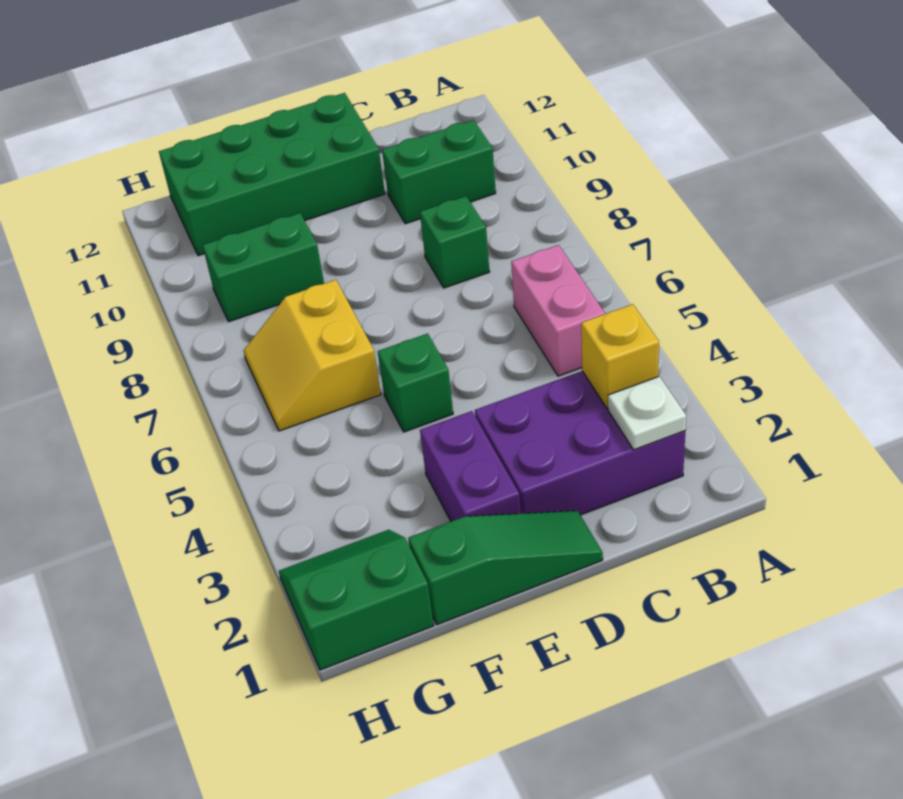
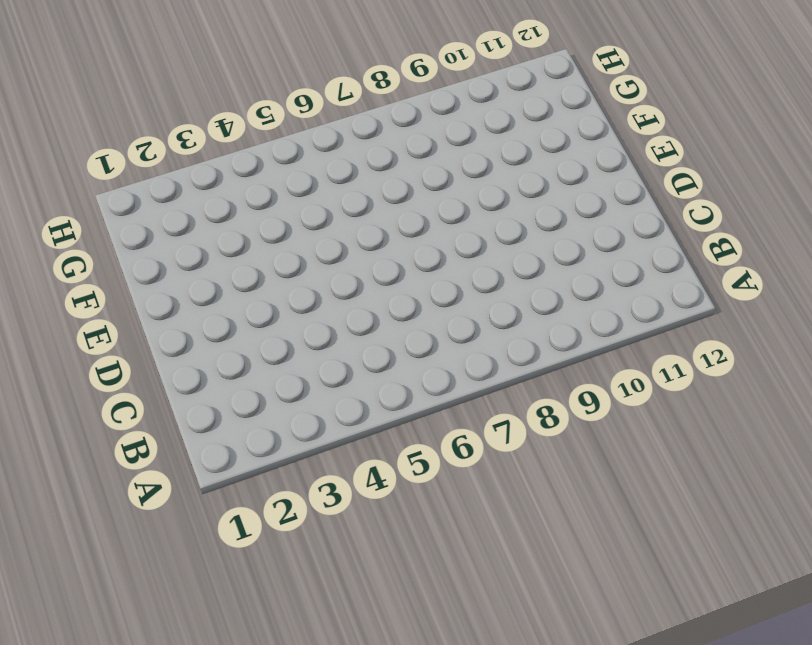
none -> purple 2x3 brick [475,371,685,515]
none -> pink 1x2 brick [511,245,605,376]
none -> green 1x2 brick [382,120,496,224]

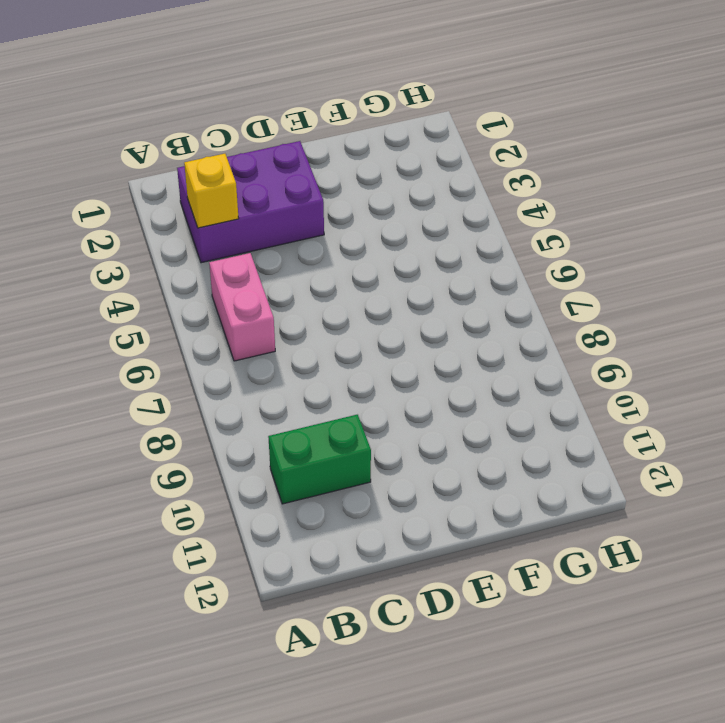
none -> green 1x1 brick [420,196,489,288]
none -> green 1x3 slope [408,511,603,625]
none -> green 2x4 brick [159,93,385,256]

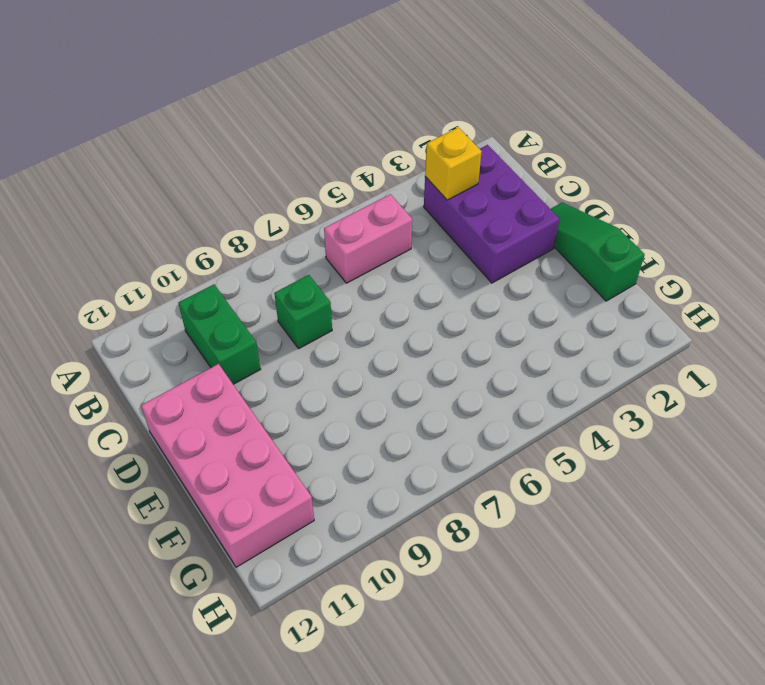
pink 2x4 brick [141,364,314,567] -> green 2x4 brick [159,93,385,256]
none -> purple 1x2 brick [420,411,521,521]
none -> green 1x1 brick [378,334,453,432]
none -> yellow 2x2 slope [244,280,381,431]

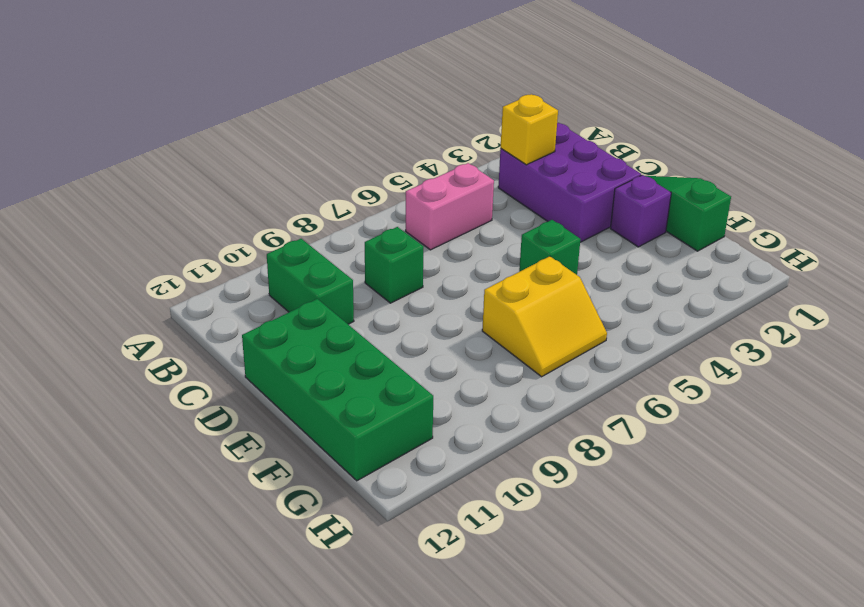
purple 1x1 brick [610,175,671,247] -> purple 1x2 brick [420,411,521,521]
none -> green 1x2 brick [203,213,324,322]
none -> green 2x2 slope [279,530,434,670]
none -> white 1x1 plate [608,376,686,450]

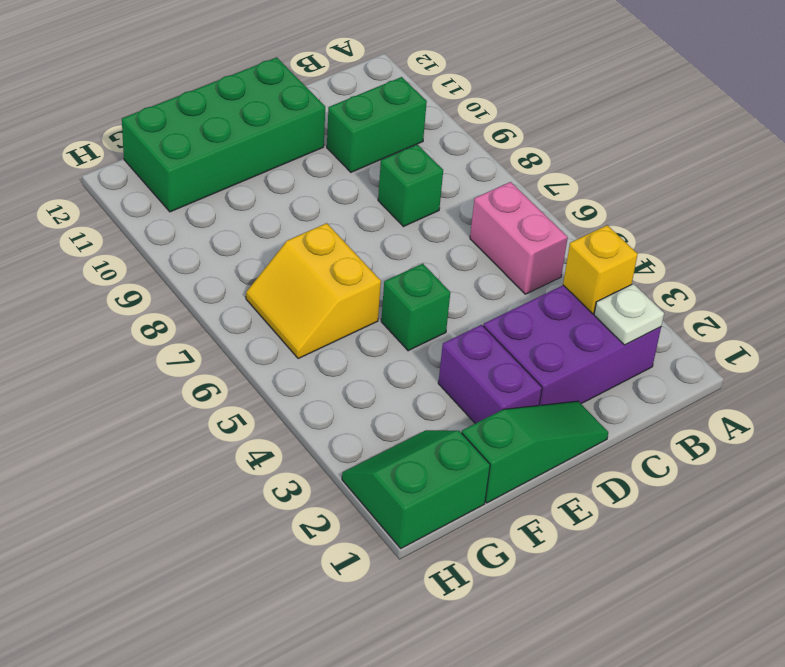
none -> green 1x2 brick [203,213,324,322]

